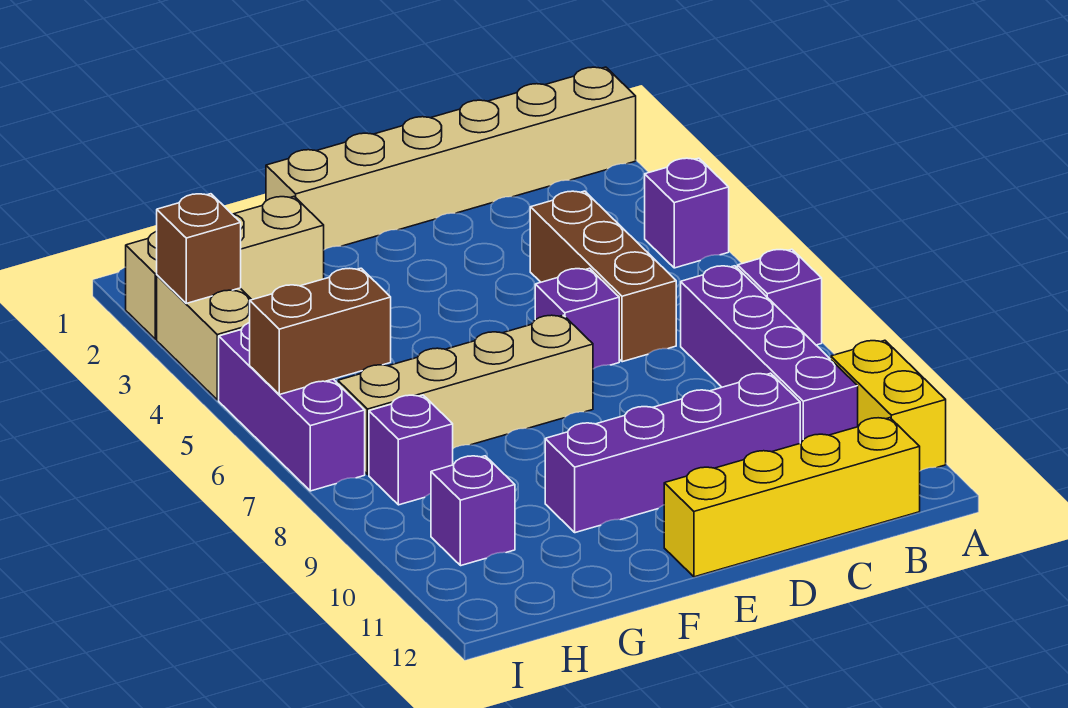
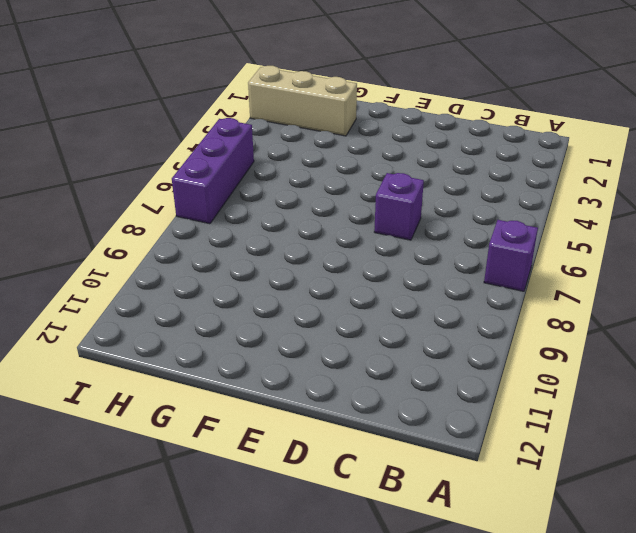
none -> tan 1x6 brick [266,67,636,250]
none -> purple 1x1 brick [645,158,729,268]
none -> yellow 1x2 brick [831,340,946,471]

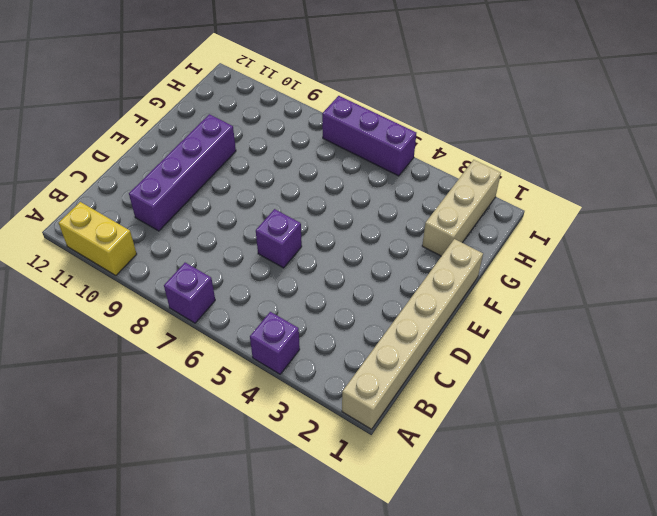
none -> purple 1x4 brick [681,266,858,443]
none -> yellow 1x4 brick [664,418,920,577]
none -> brown 1x3 brick [530,191,676,362]

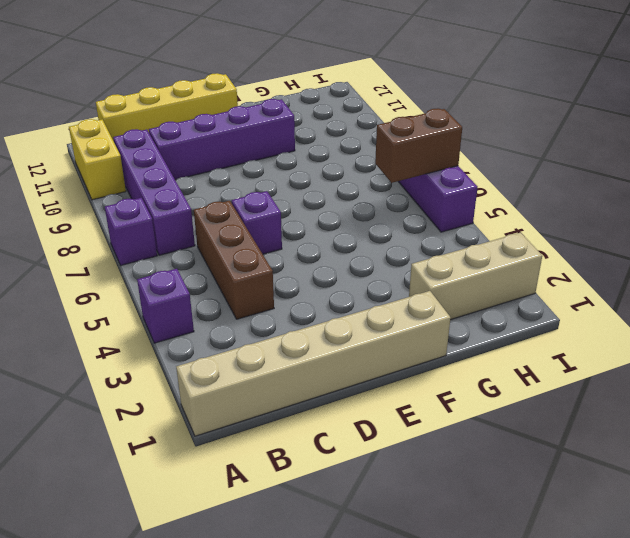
none -> tan 1x4 brick [338,315,593,475]
none -> purple 1x1 brick [369,395,453,505]
none -> purple 1x1 brick [431,456,515,566]

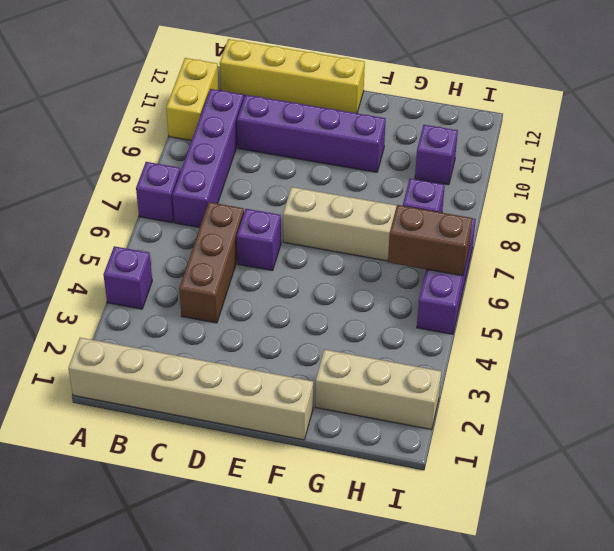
none -> tan 1x2 brick [157,275,252,400]
none -> brown 1x1 brick [157,194,241,303]

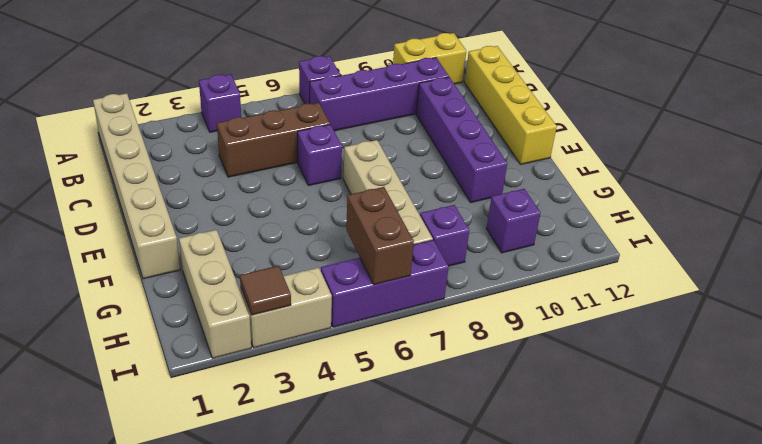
brown 1x1 tile [240,266,291,315] -> brown 1x1 brick [157,194,241,303]

